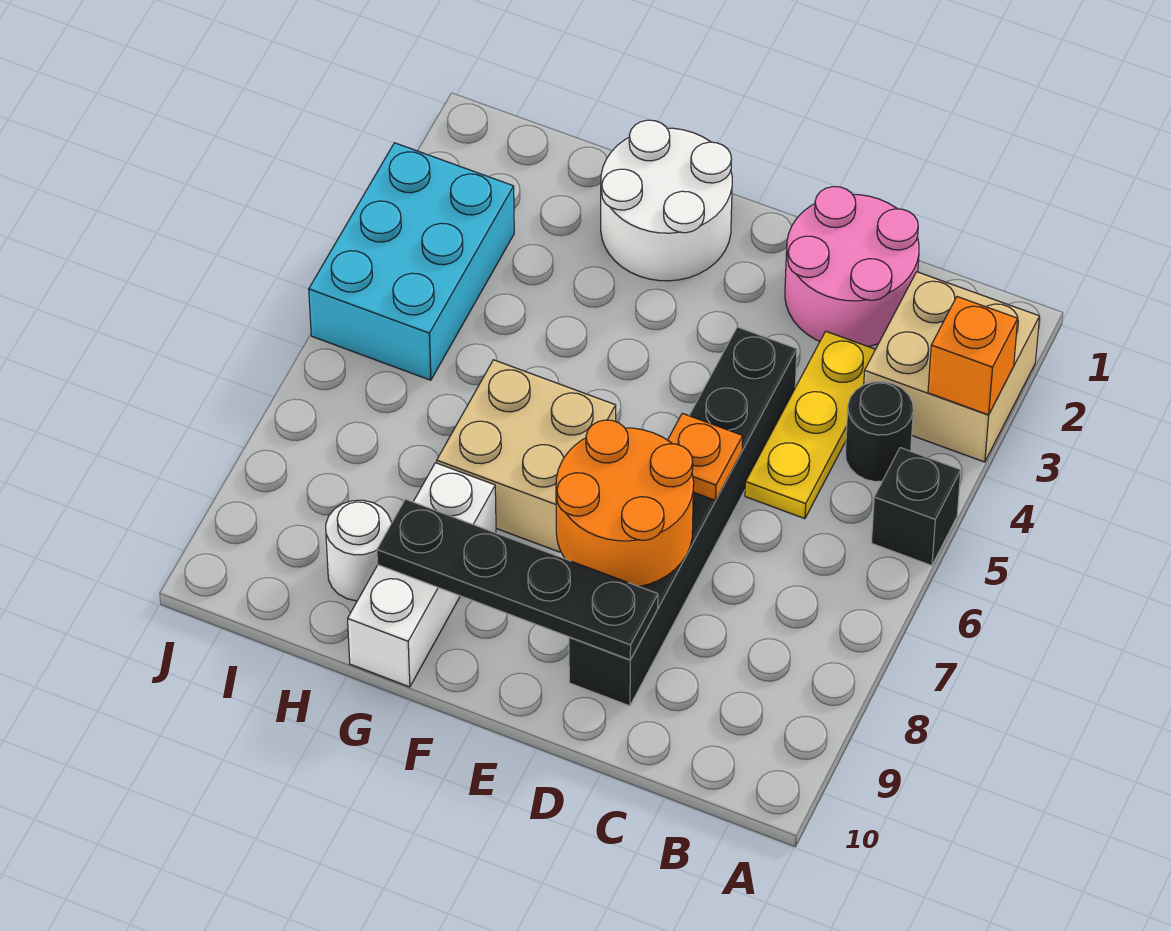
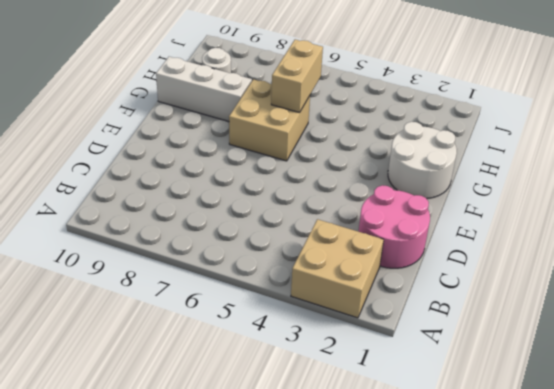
tan 1x2 brick [271,40,323,113] -> none
none -> black 1x1 brick [872,448,961,566]
none -> black 1x1 round brick [845,382,913,482]
none -> yellow 1x3 plate [745,332,875,519]

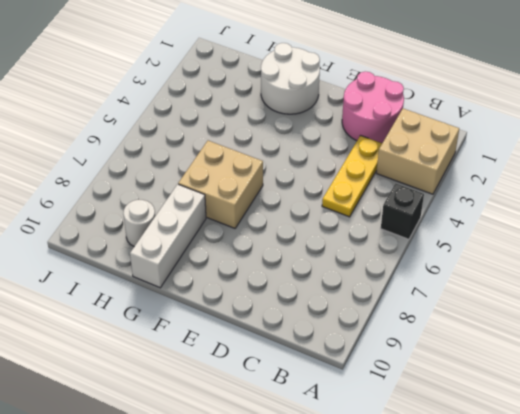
none -> black 1x1 round brick [845,382,913,482]
none -> black 1x6 brick [569,327,797,706]
none -> cyan 2x3 brick [309,143,514,380]

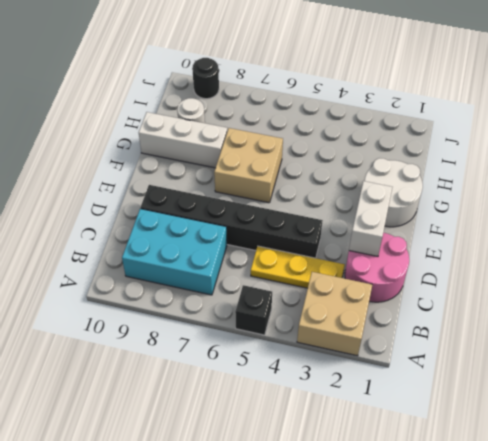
cyan 2x3 brick [122,209,227,295] -> cyan 2x3 brick moved to [309,143,514,380]
white 1x2 brick [349,181,392,256] -> none
black 1x1 round brick [192,58,219,99] -> black 1x1 round brick moved to [845,382,913,482]
none -> orange 1x1 brick [928,297,1018,415]
none -> orange 1x1 plate [668,413,743,500]
none -> orange 2x2 round brick [556,420,694,587]

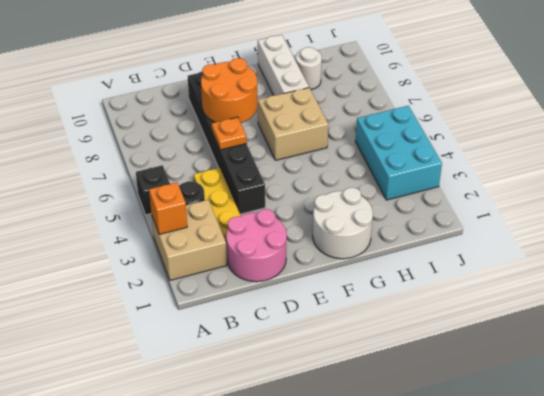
none -> black 1x4 plate [377,499,658,660]

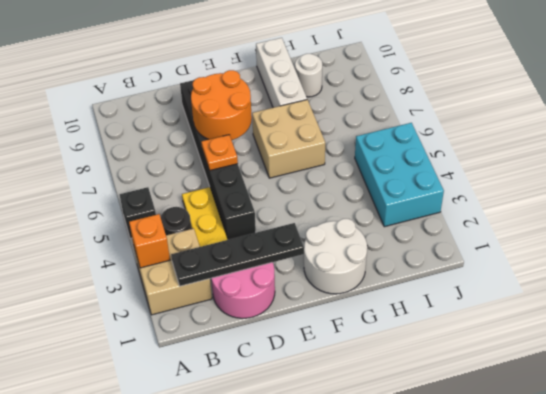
black 1x4 plate [171,223,304,286] -> black 1x4 plate moved to [377,499,658,660]

